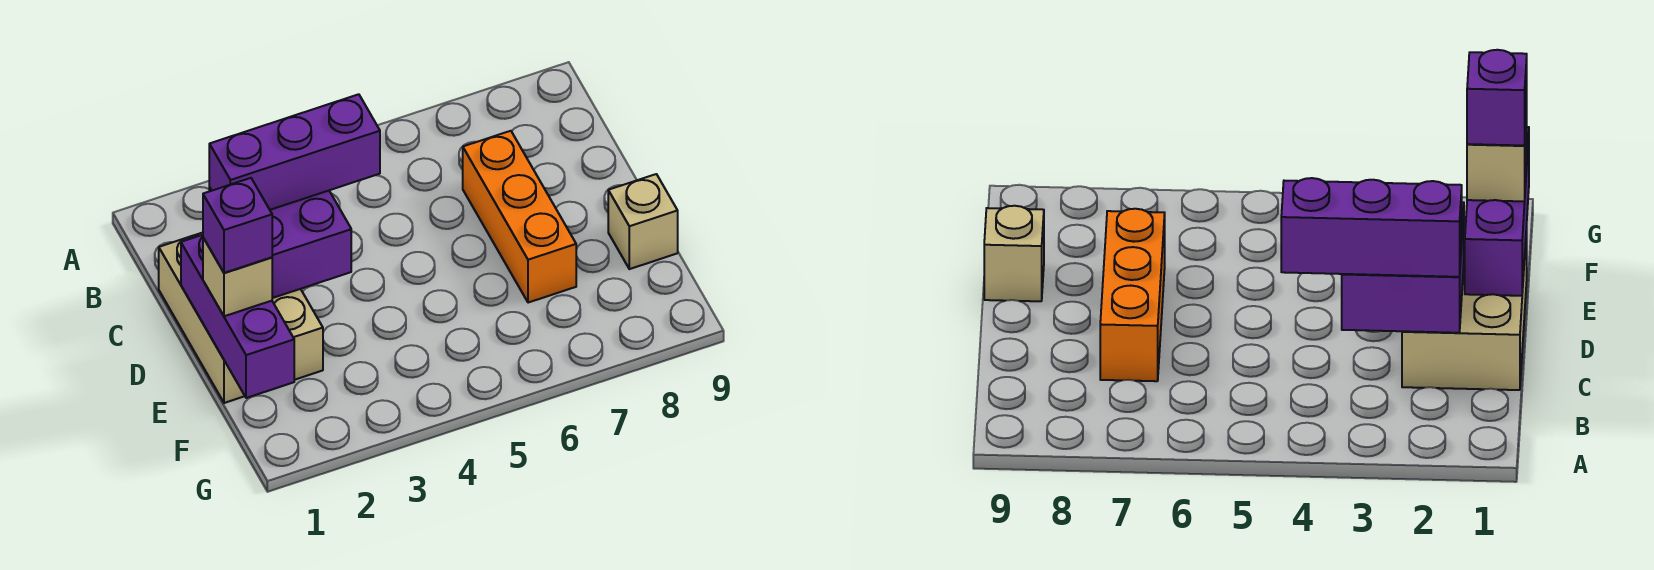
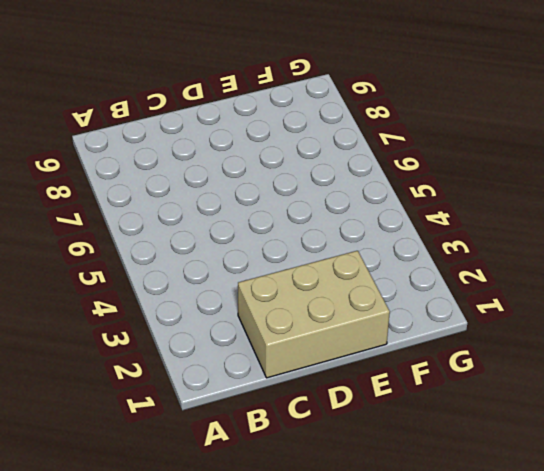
none -> orange 1x3 brick [463,131,576,303]
none -> tan 1x1 brick [608,174,678,269]

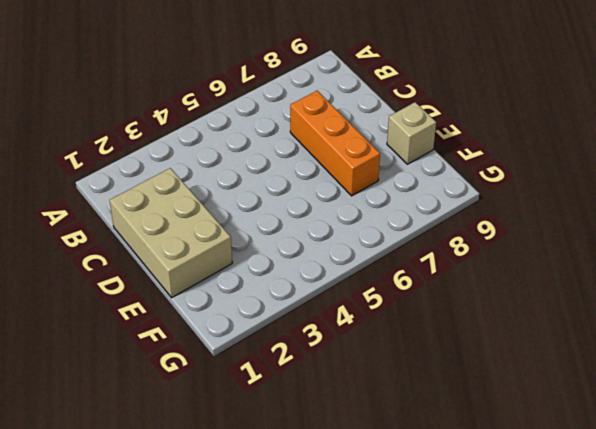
none -> purple 2x2 brick [209,187,351,298]
none -> purple 1x3 brick [181,235,294,398]

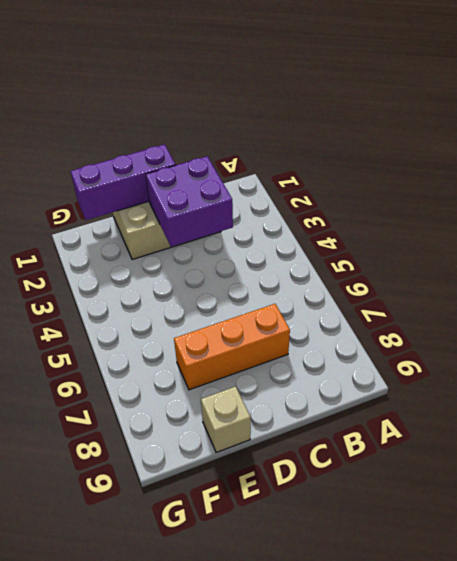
none -> purple 1x3 brick [209,94,380,210]
none -> tan 1x1 brick [203,238,272,316]

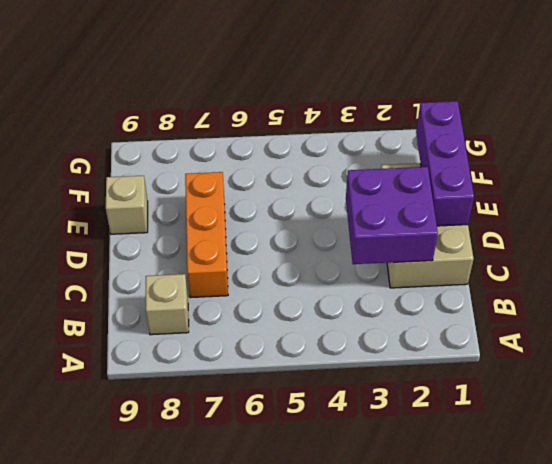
tan 1x1 brick [146,274,189,335] -> tan 1x1 brick moved to [203,238,272,316]
none -> purple 1x3 brick [209,94,380,210]
none -> purple 1x1 brick [203,178,272,273]

